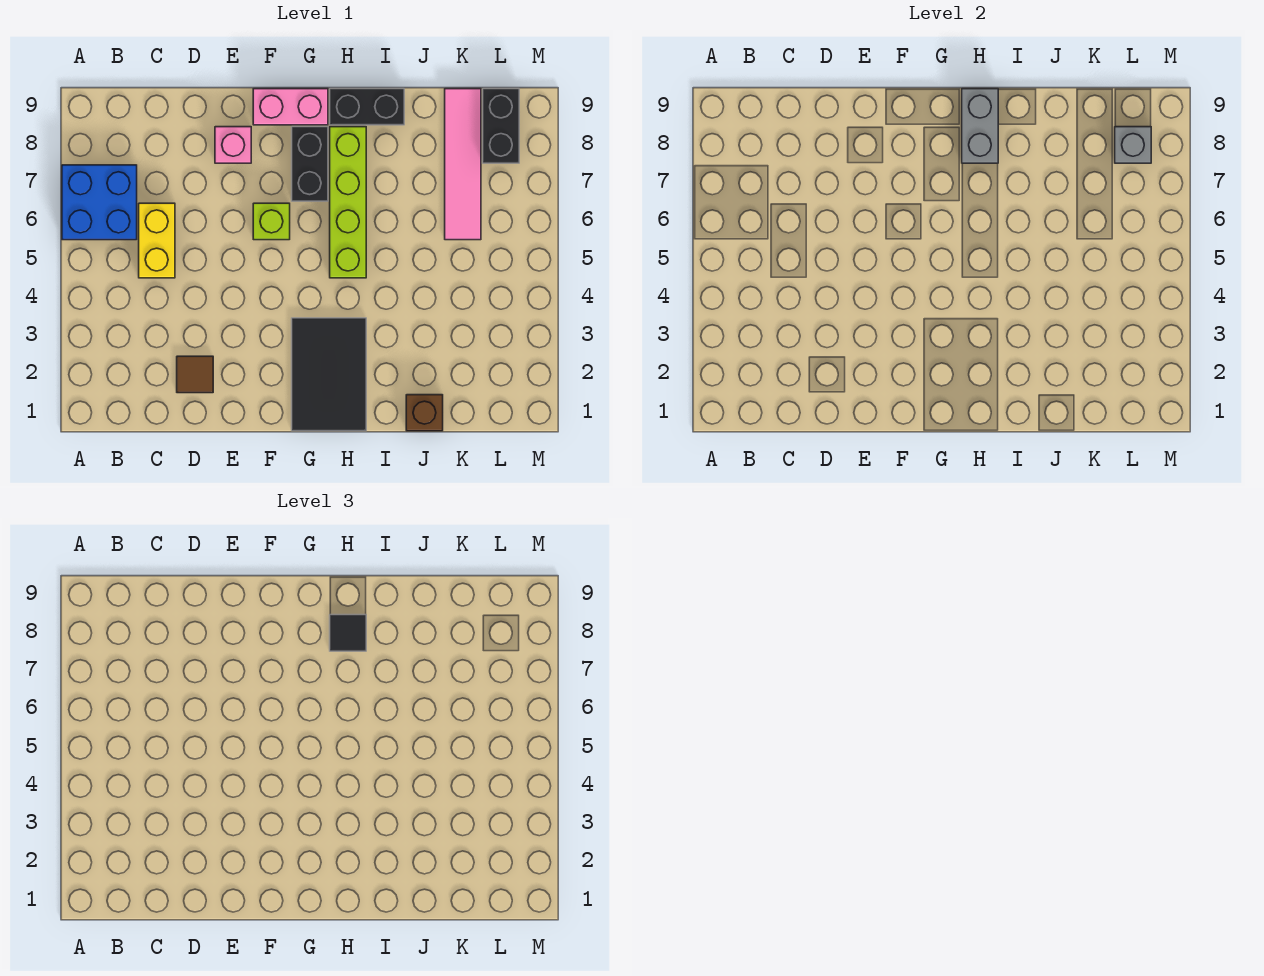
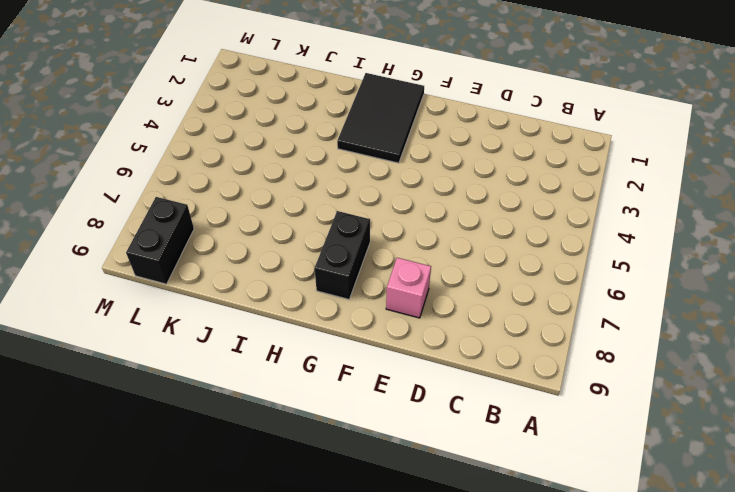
none -> blue 2x2 brick [62,165,137,240]
none -> yellow 1x2 brick [139,203,175,278]
none -> brown 1x1 tile [177,356,213,393]

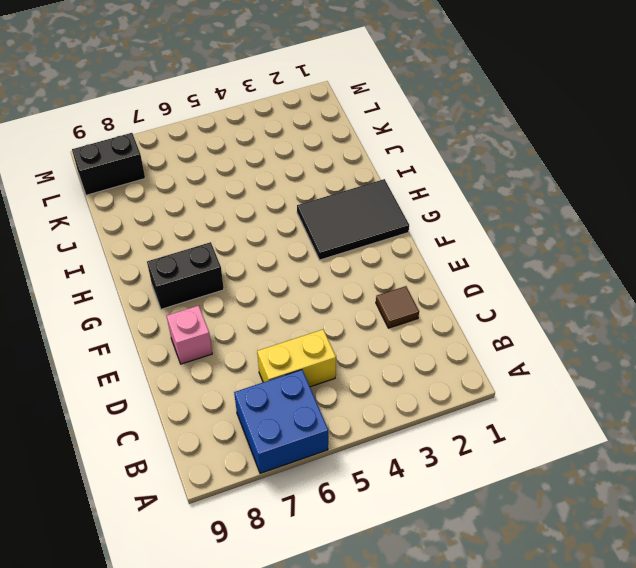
none -> lime 1x1 brick [253,203,290,240]
none -> pink 1x2 brick [253,89,328,125]
none -> lime 1x4 brick [330,127,366,278]

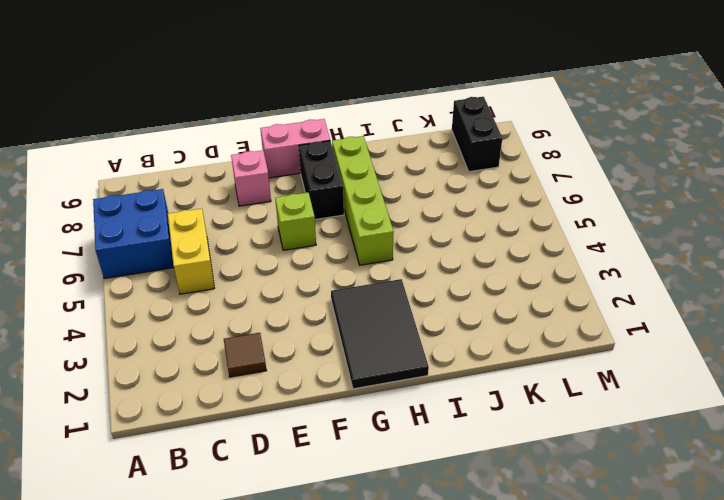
none -> black 1x2 brick [330,89,404,125]
none -> brown 1x1 brick [406,395,443,431]
none -> pink 1x4 tile [445,89,481,240]

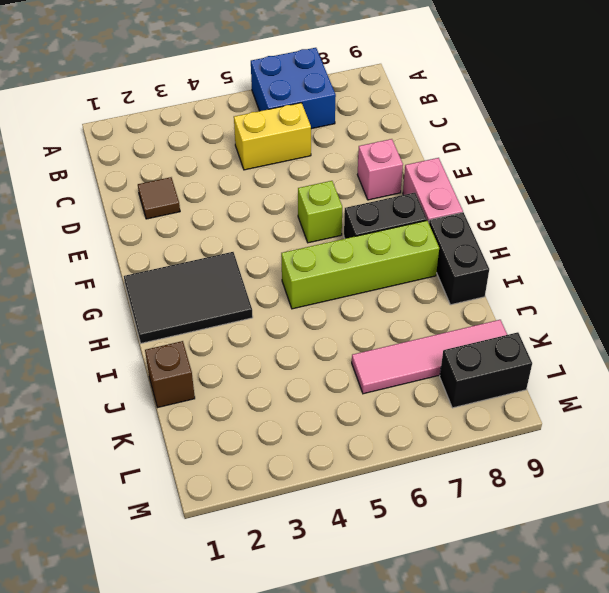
none -> grey 1x2 brick [962,89,998,163]
none -> grey 1x1 brick [1115,127,1151,163]
none -> black 1x1 tile [330,615,366,651]

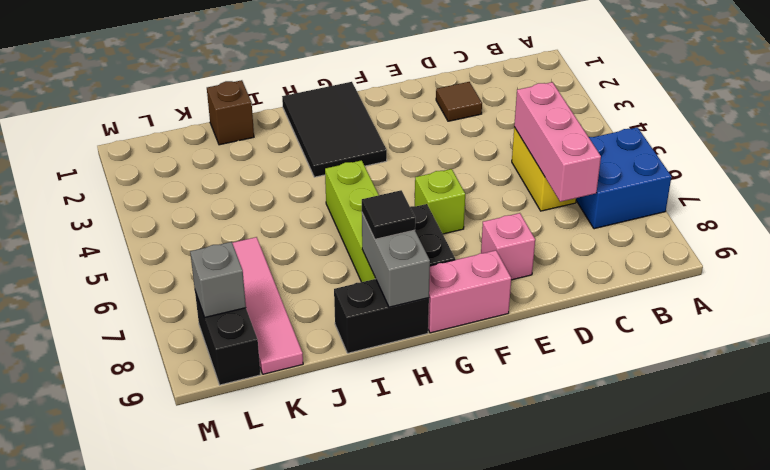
pink 1x3 brick [514,82,601,202] -> none

